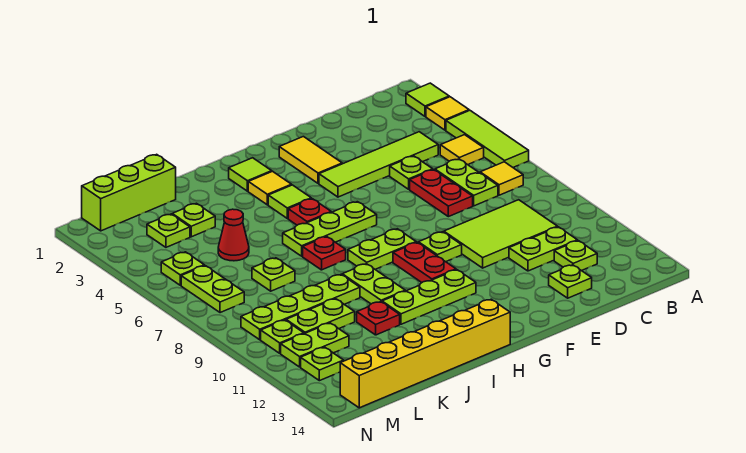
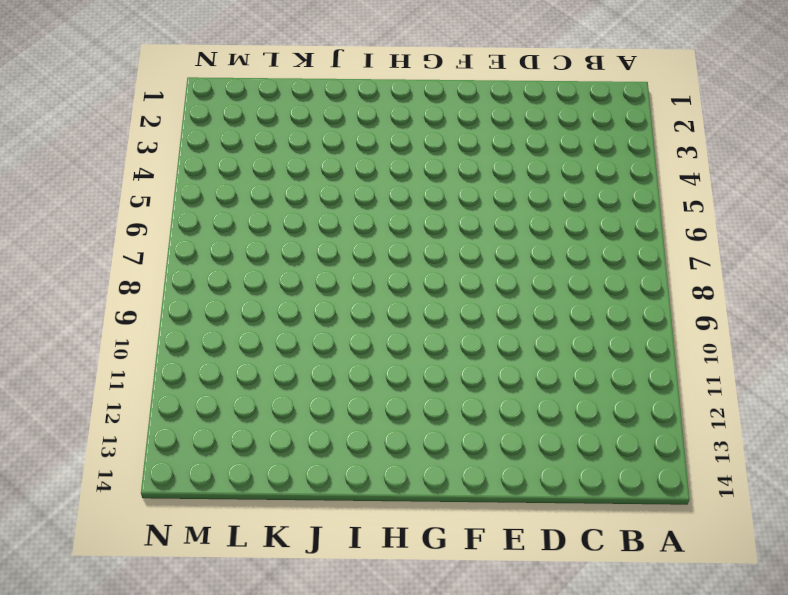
none -> lime 1x1 tile [406,83,449,117]
none -> yellow 1x1 tile [426,97,469,130]
none -> lime 1x3 tile [446,111,529,167]
none -> yellow 1x1 tile [440,135,484,165]

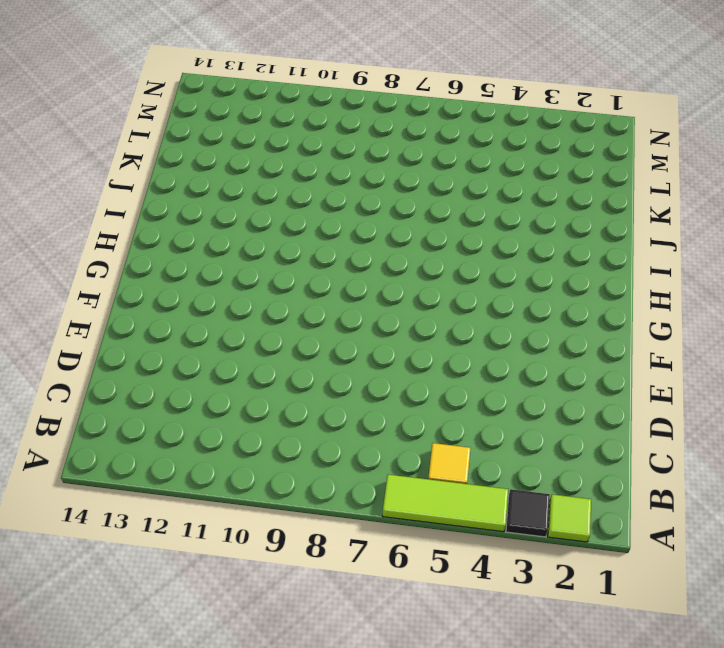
black 1x1 tile [506,489,550,537] -> yellow 1x1 tile [426,97,469,130]
none -> yellow 1x1 tile [480,162,523,195]
none -> lime 1x4 tile [319,132,438,197]
none -> lime 1x2 plate [435,159,498,206]
none -> lime 2x3 tile [444,200,558,268]

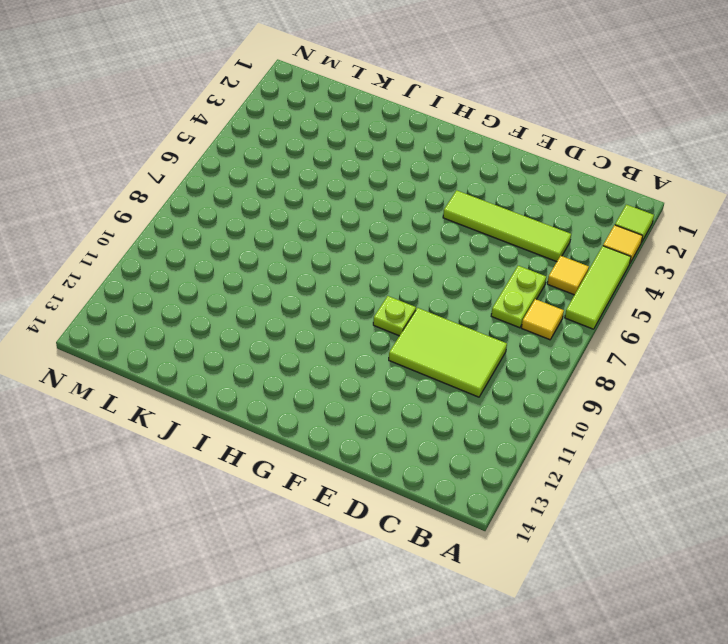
none -> lime 1x2 plate [509,227,577,271]
none -> lime 1x1 plate [554,241,597,271]
none -> lime 1x1 plate [390,156,433,189]
none -> red 1x2 plate [410,170,473,217]

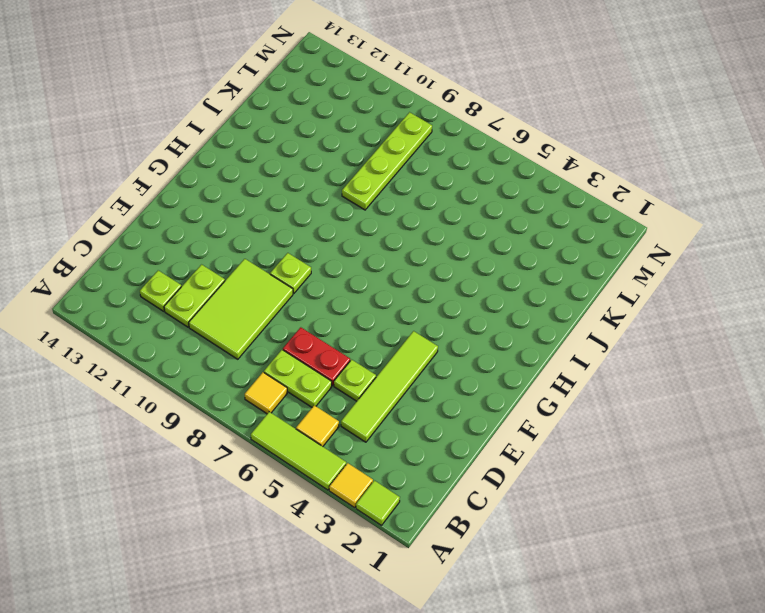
none -> lime 1x1 plate [549,265,592,298]
none -> yellow 1x2 tile [279,137,342,183]
none -> lime 1x3 plate [283,202,377,256]
none -> lime 1x2 plate [348,229,416,269]

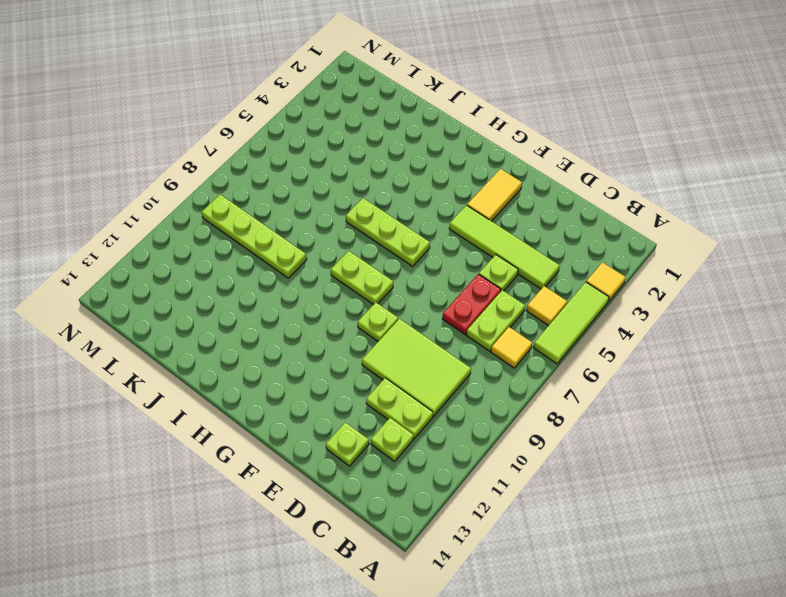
none -> lime 1x1 tile [406,83,449,117]
none -> red 1x2 plate [393,242,456,282]
none -> lime 1x3 plate [382,270,476,324]
none -> lime 1x1 tile [229,158,272,191]

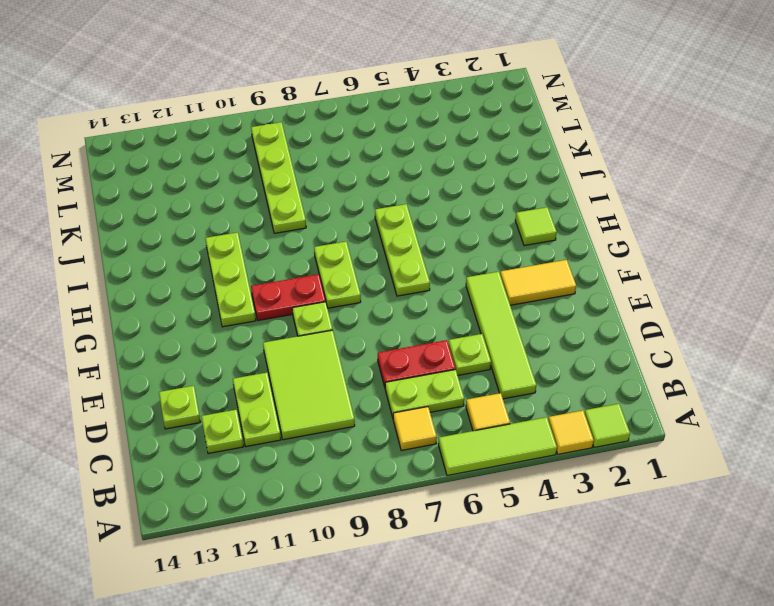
none -> yellow 1x1 tile [248,171,292,205]
none -> lime 1x1 tile [268,185,311,218]
none -> red 1x1 plate [288,199,331,225]
none -> yellow 1x6 brick [340,299,510,408]

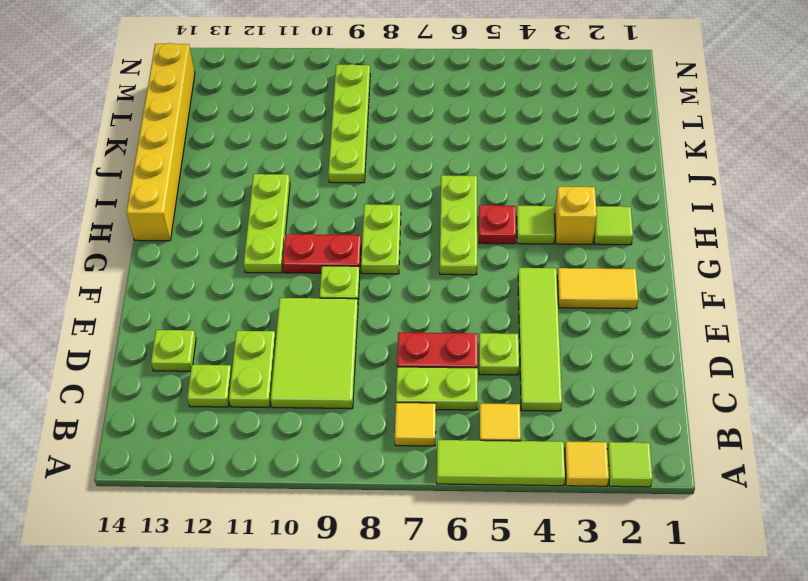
yellow 1x1 brick [555,187,597,244] -> yellow 1x1 tile [248,171,292,205]
none -> red 1x1 plate [303,237,346,270]
none -> lime 1x2 plate [342,264,405,304]
none -> red 1x1 plate [357,302,400,335]
none -> lime 1x3 brick [82,154,176,231]

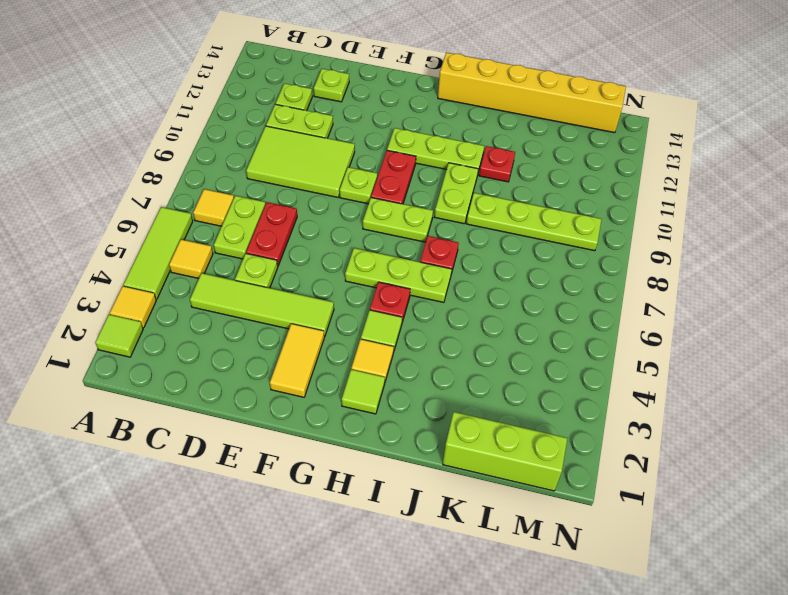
none -> lime 1x1 plate [172,203,215,237]
none -> red 1x1 cone [218,209,249,261]
none -> lime 1x1 plate [252,258,295,291]
none -> lime 1x2 plate [286,299,355,334]

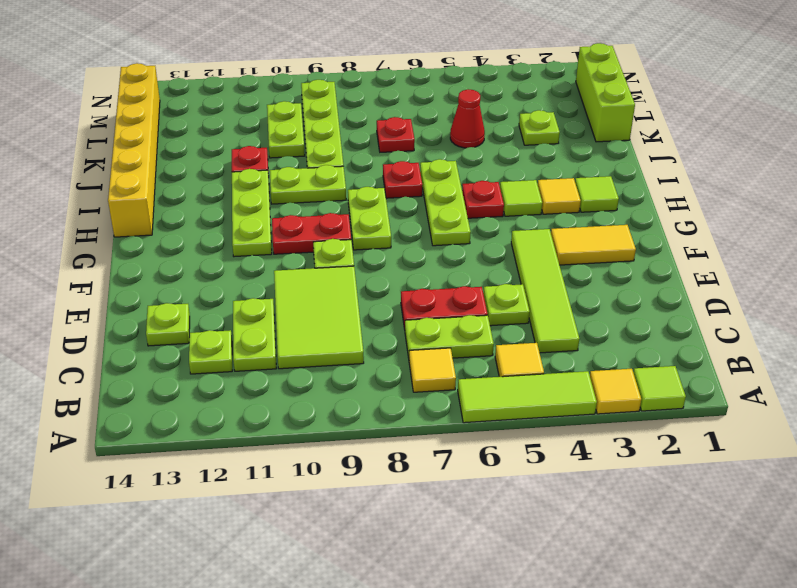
red 1x1 plate [377,117,415,152] -> lime 1x1 plate [252,258,295,291]
none -> lime 1x1 plate [147,214,190,247]
none -> lime 1x2 plate [281,323,349,367]
none -> lime 1x1 plate [161,252,204,285]
none -> lime 1x2 plate [181,266,244,313]

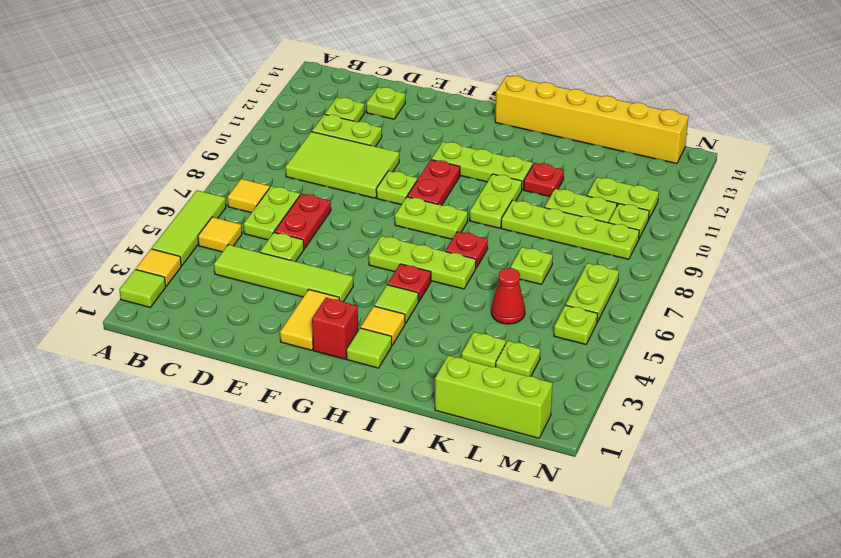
red 1x1 brick [312,298,358,359] -> none
none -> lime 1x1 plate [301,347,344,381]

